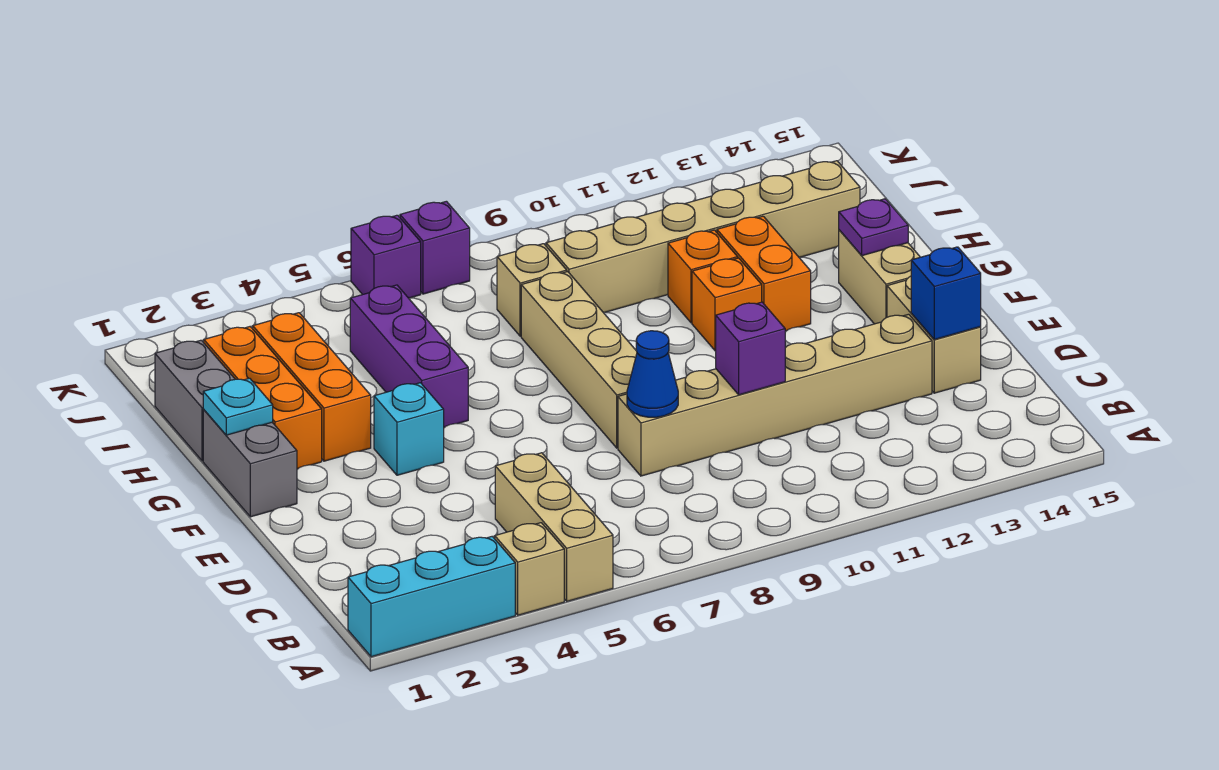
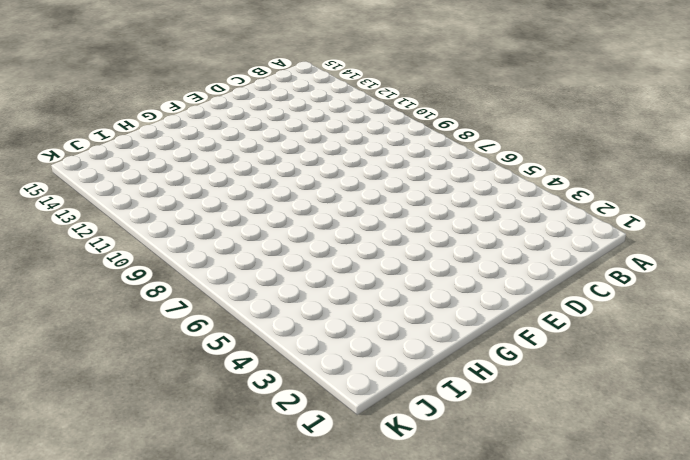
none -> cyan 1x3 brick [348,536,515,657]
none -> tan 1x1 brick [495,523,564,615]
none -> tan 1x3 brick [495,453,613,601]

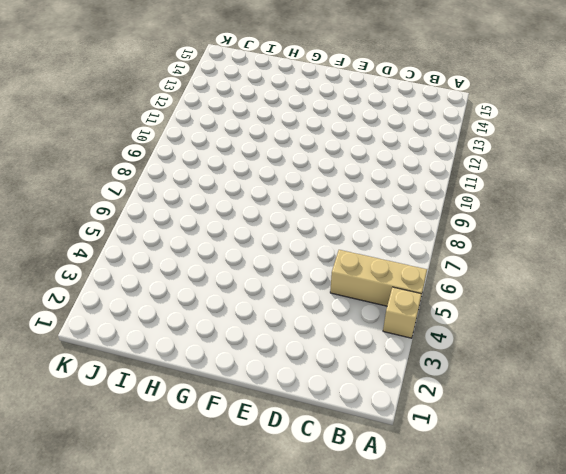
none -> cyan 1x3 brick [348,536,515,657]
none -> tan 1x6 brick [618,314,932,476]
none -> tan 1x2 brick [887,276,981,393]

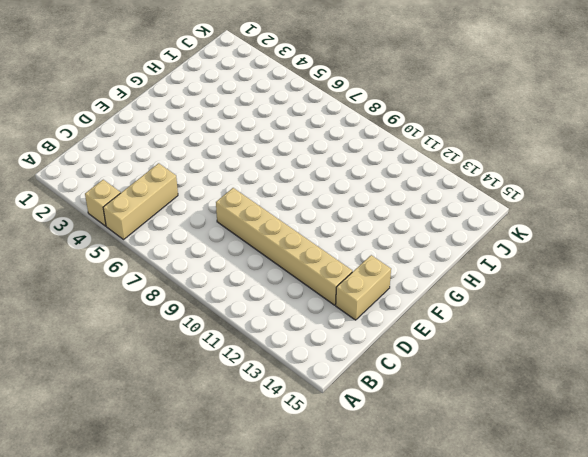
none -> cyan 1x3 brick [348,536,515,657]
none -> tan 1x4 brick [521,272,637,448]
none -> grey 1x2 brick [203,409,297,517]

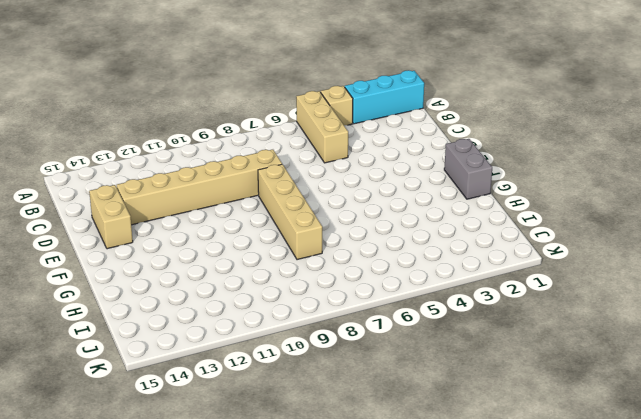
none -> cyan 1x1 brick [374,383,444,475]
none -> tan 1x2 brick [839,230,920,324]
none -> orange 1x3 brick [204,327,322,469]

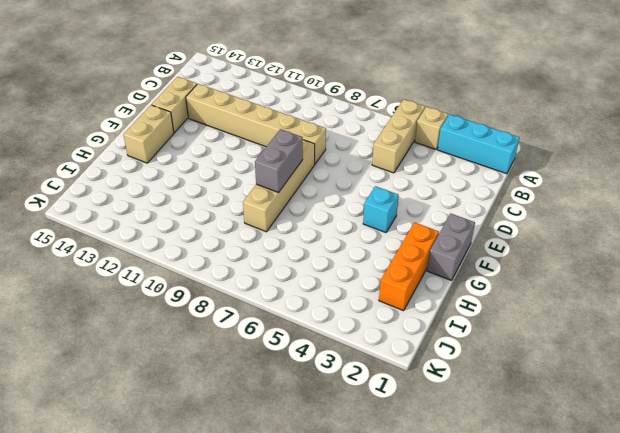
grey 1x2 brick [255,129,303,192] -> grey 1x2 brick moved to [155,340,235,461]
none -> orange 1x3 brick [253,313,371,461]
none -> purple 1x3 brick [350,285,468,427]
none -> orange 1x1 brick [692,258,762,351]

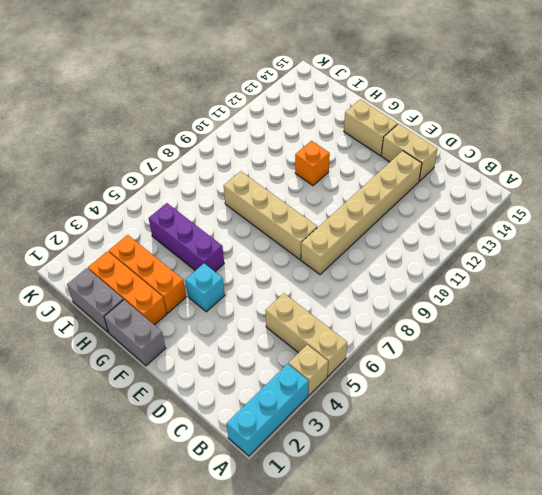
none -> orange 1x2 brick [717,216,811,331]
none -> orange 1x1 brick [668,230,738,323]
none -> tan 1x1 brick [497,244,567,336]

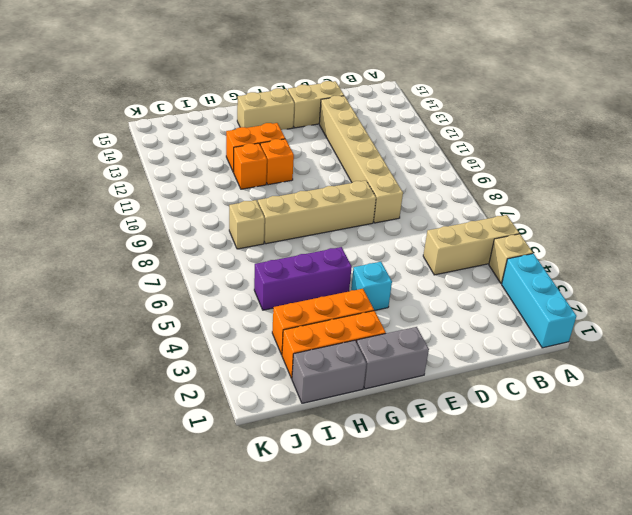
none -> tan 1x6 brick [546,161,860,312]
none -> purple 1x1 brick [351,215,421,298]
none -> purple 1x1 brick [400,201,470,294]

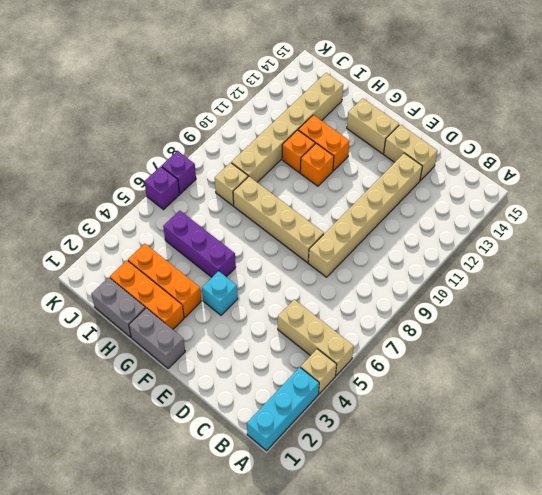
none -> blue 1x1 cone [627,331,678,417]
none -> purple 1x1 brick [716,302,785,395]
none -> blue 1x1 brick [911,247,981,340]

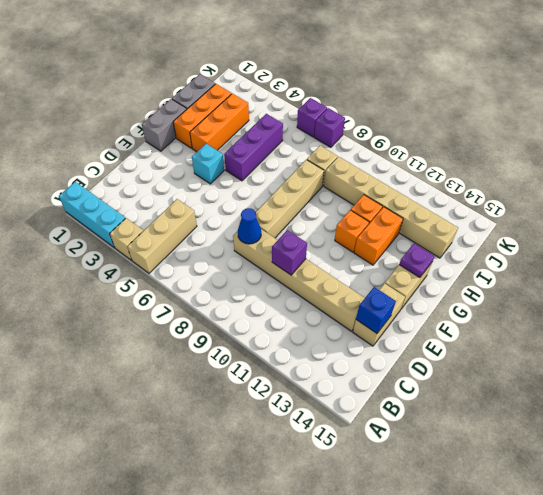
none -> cyan 1x1 plate [203,378,273,435]

